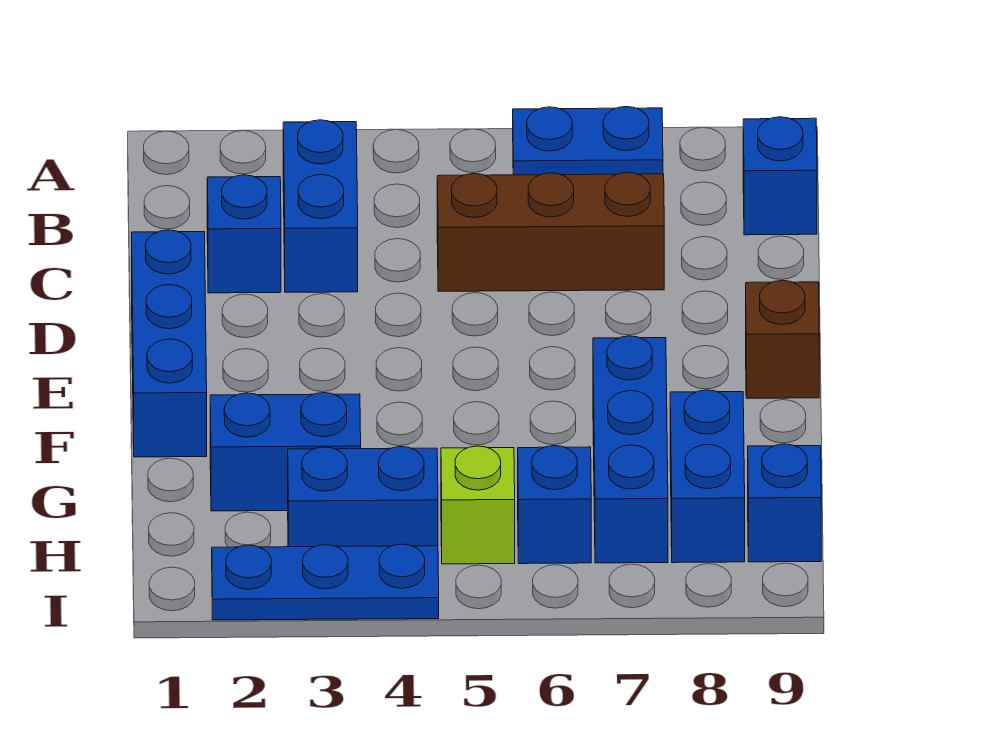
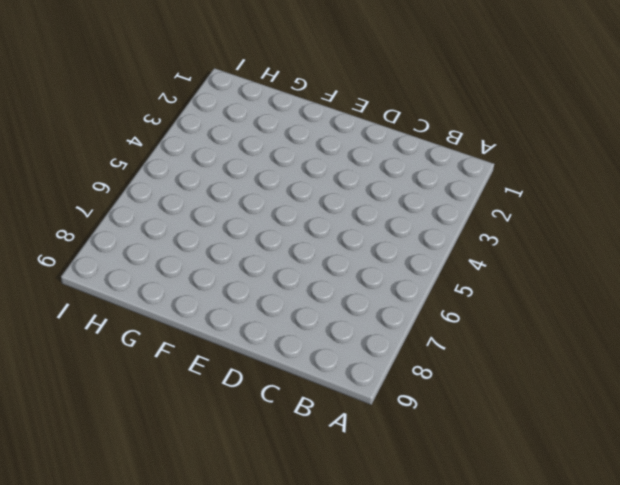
none -> blue 1x2 plate [513,107,663,175]
none -> blue 1x2 brick [283,120,358,292]
none -> blue 1x1 brick [743,117,817,235]

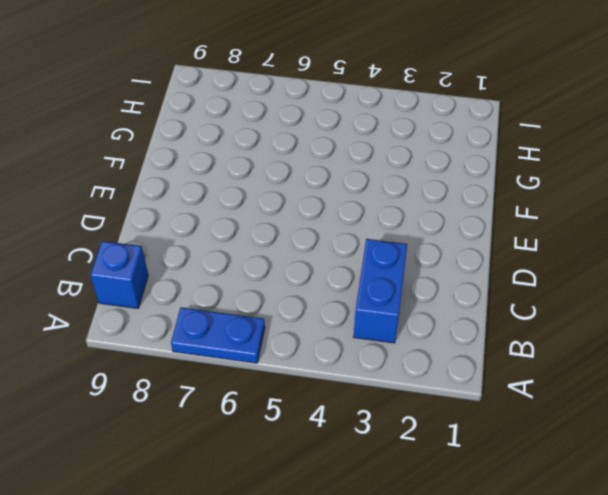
none -> blue 1x1 brick [207,175,281,293]
none -> brown 1x3 brick [437,172,664,291]
none -> blue 1x3 brick [132,230,207,457]

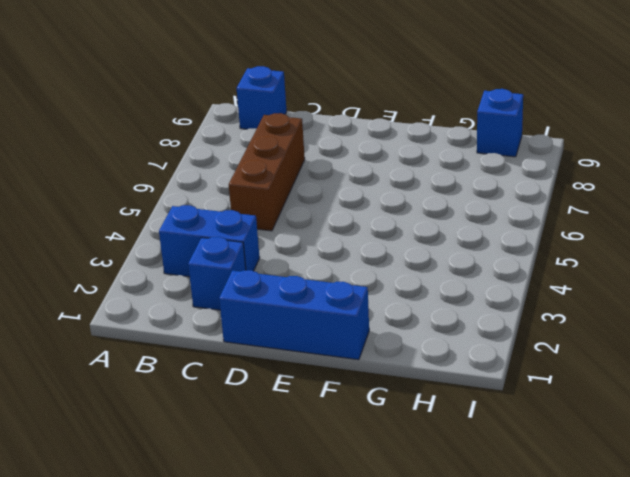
none -> blue 1x2 plate [513,107,663,175]
none -> brown 1x1 brick [746,280,819,398]
none -> blue 1x3 brick [593,336,668,563]

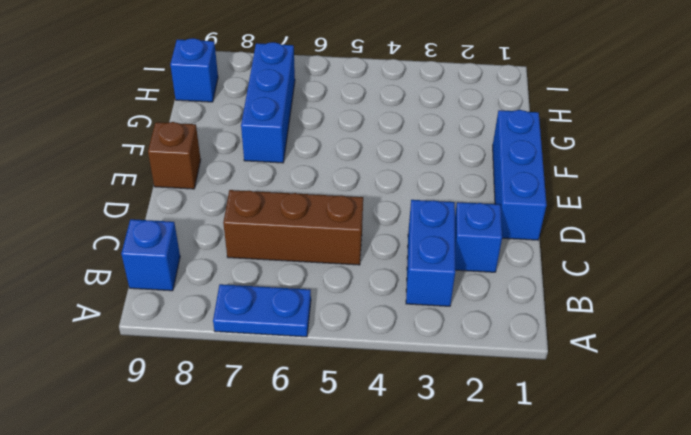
none -> blue 1x2 brick [210,393,361,511]
none -> blue 1x2 brick [670,390,745,563]
none -> blue 1x2 brick [288,447,438,547]

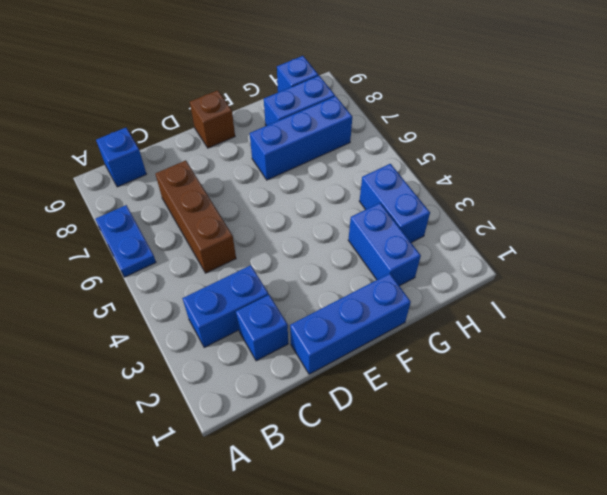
none -> lime 1x1 brick [441,446,515,564]
none -> blue 1x1 brick [518,446,591,564]
none -> blue 1x3 plate [212,544,439,620]

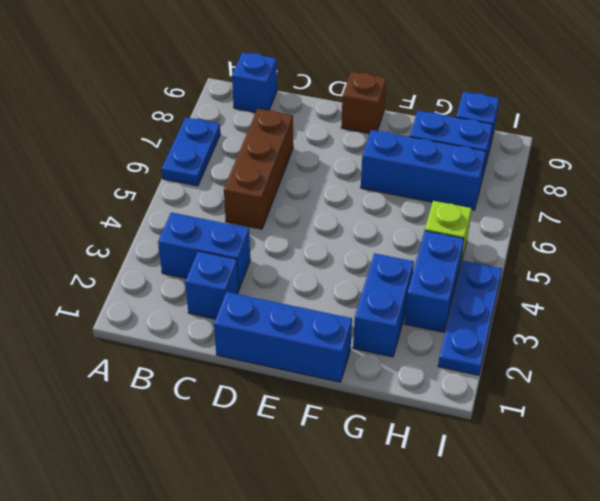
none -> blue 1x1 brick [518,446,591,564]

